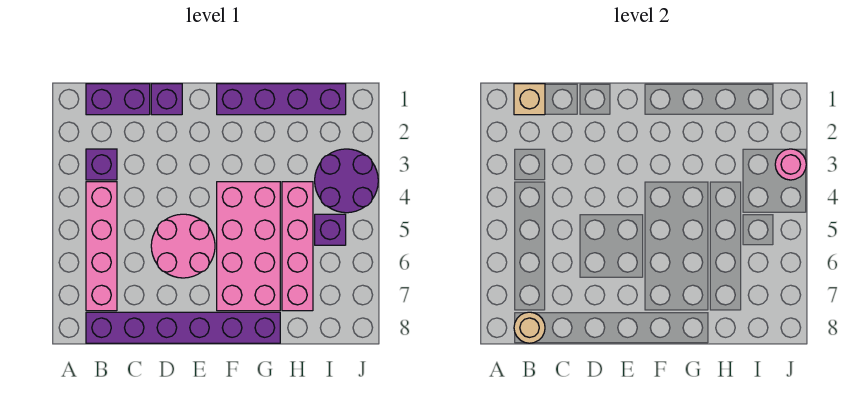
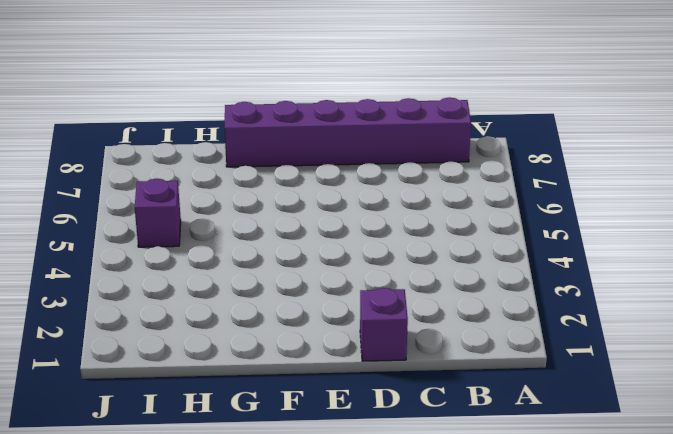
none -> purple 1x2 brick [86,84,150,115]
none -> purple 1x1 brick [86,149,117,180]
none -> pink 1x4 brick [86,182,117,311]

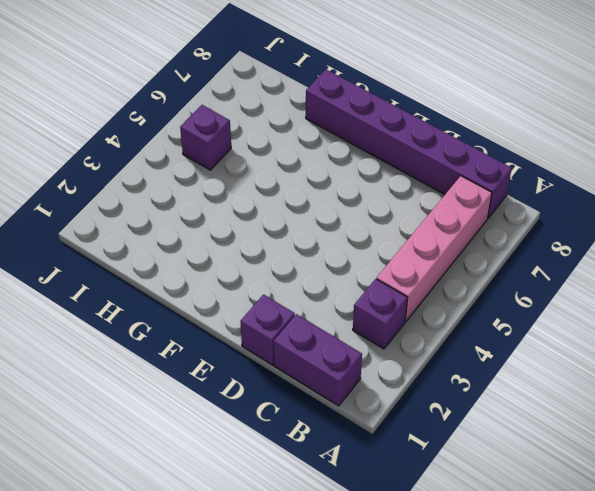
none -> pink 2x2 round brick [151,214,215,278]
none -> purple 1x4 brick [217,84,346,115]
none -> pink 2x4 brick [217,182,280,311]

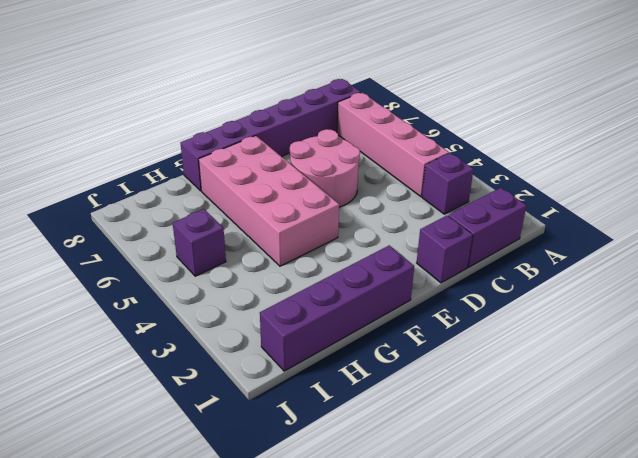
none -> pink 1x4 brick [282,182,313,311]
none -> purple 2x2 round brick [315,149,378,213]
none -> tan 1x1 brick [514,84,545,115]

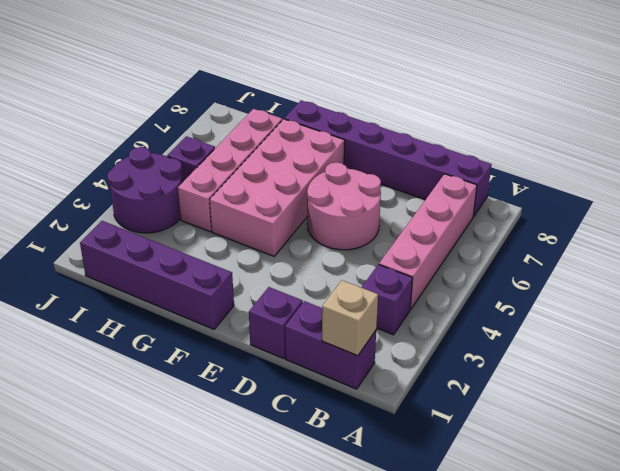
none -> tan 1x1 round brick [514,312,545,343]
none -> pink 1x1 round brick [775,149,806,180]

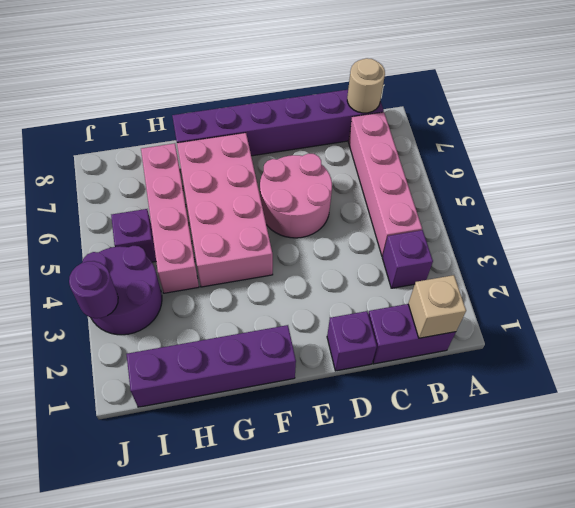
purple 1x1 round brick [69,261,118,318] -> pink 1x1 round brick [775,149,806,180]

